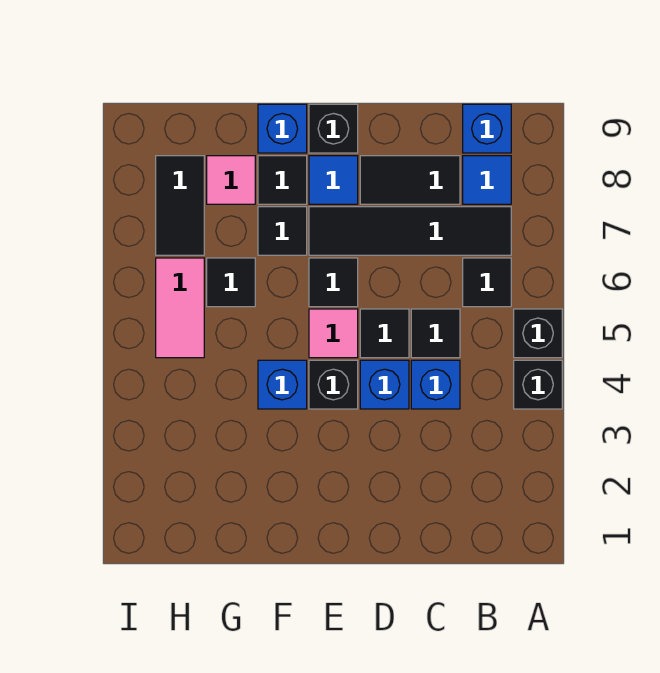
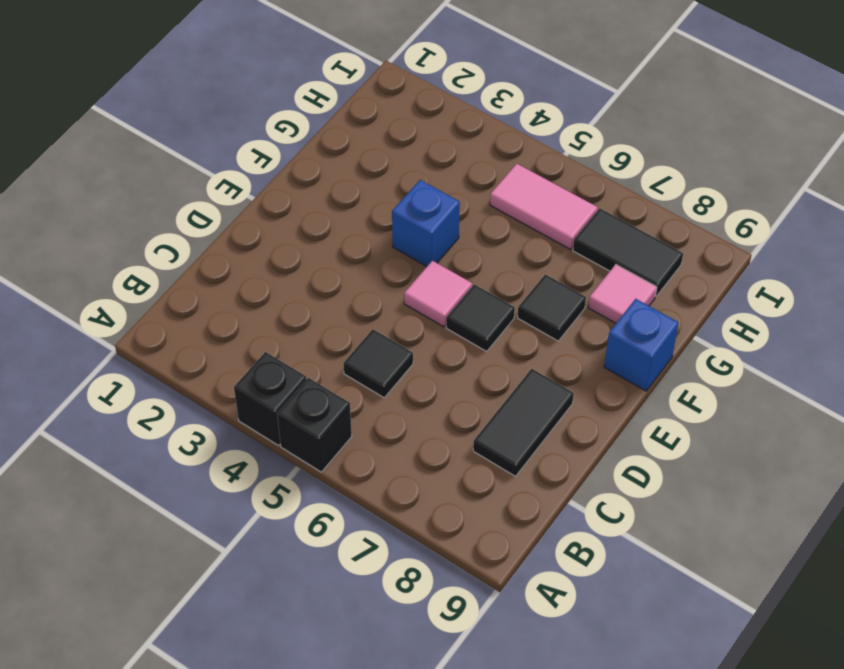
none -> black 1x1 tile [463,258,511,307]
none -> black 1x4 tile [309,207,511,255]
none -> blue 1x1 tile [463,156,511,204]

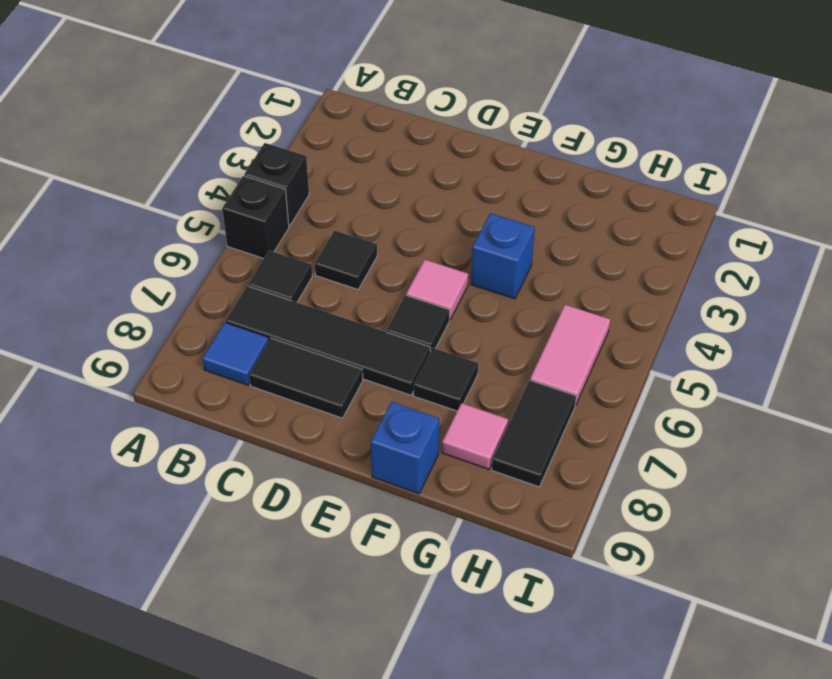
none -> blue 1x1 brick [463,104,511,153]
none -> blue 1x1 brick [411,360,460,409]
none -> blue 1x1 brick [360,360,409,409]

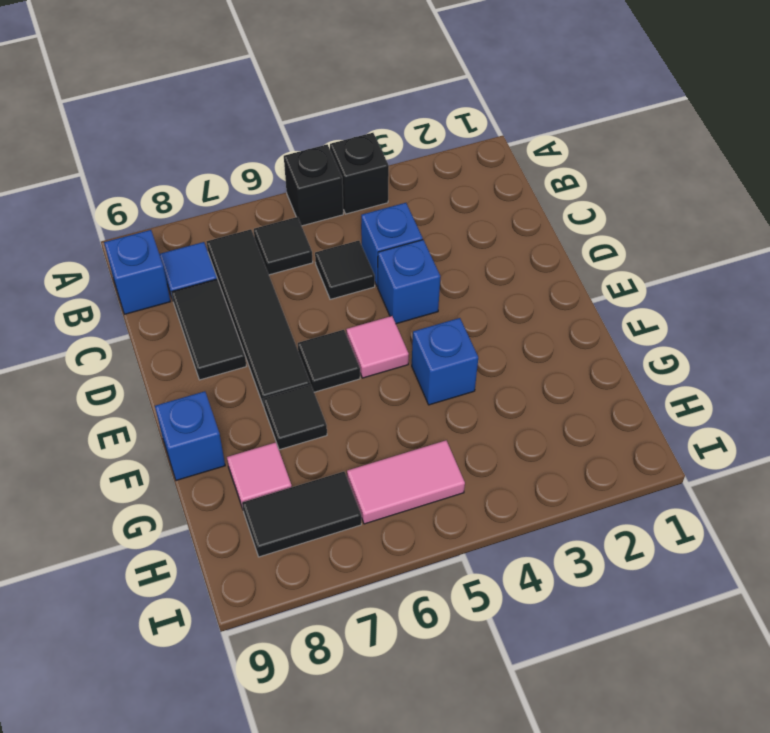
none -> black 1x1 tile [360,309,409,358]
none -> black 1x1 brick [309,360,358,409]
none -> blue 1x1 tile [309,156,358,204]

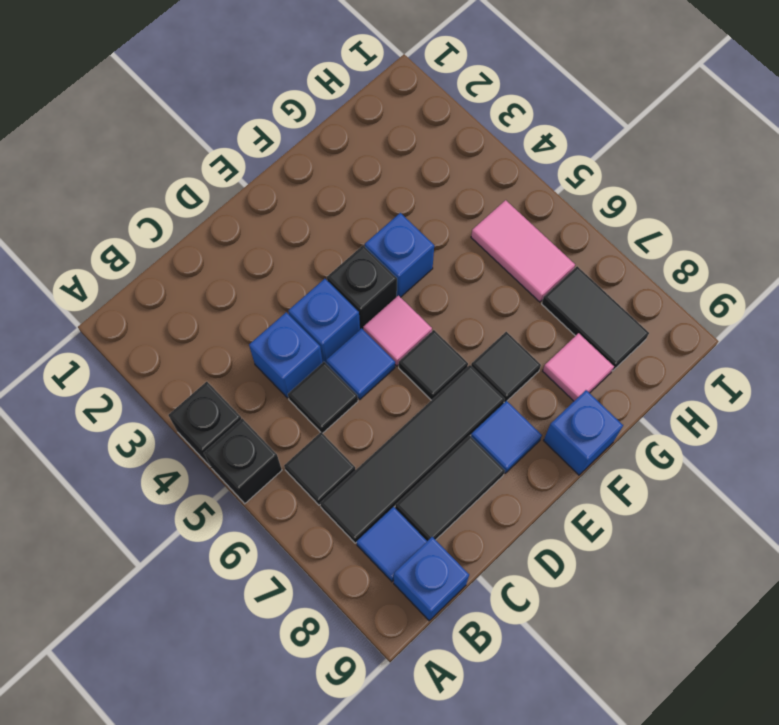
blue 1x1 tile [326,328,395,399] -> black 1x1 tile [360,309,409,358]
none -> black 1x1 brick [309,104,358,153]
none -> black 1x1 tile [258,156,307,204]
none -> black 1x1 tile [207,258,255,307]

